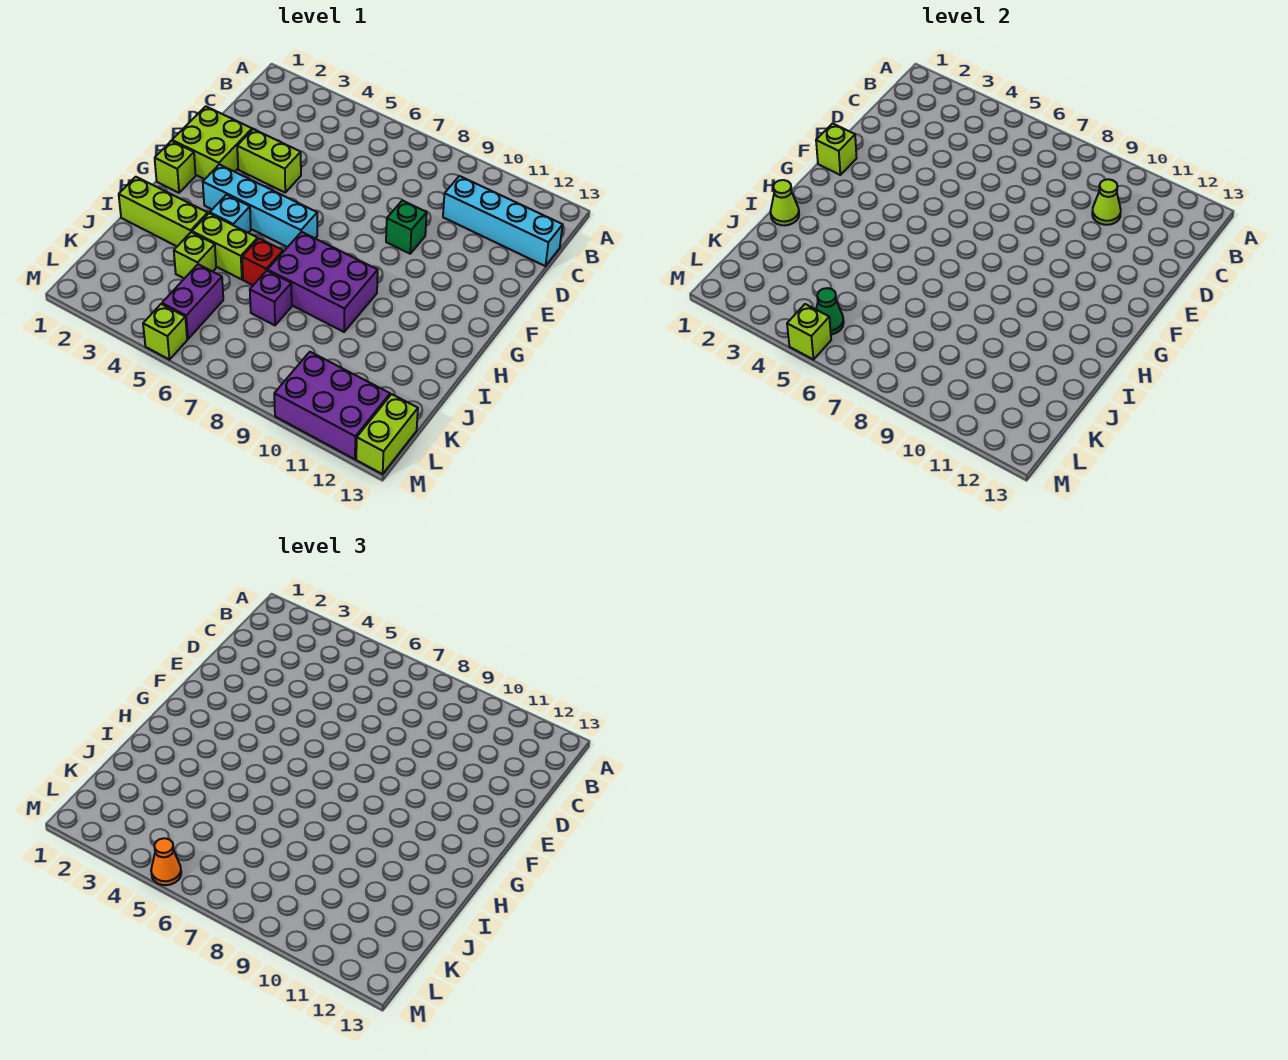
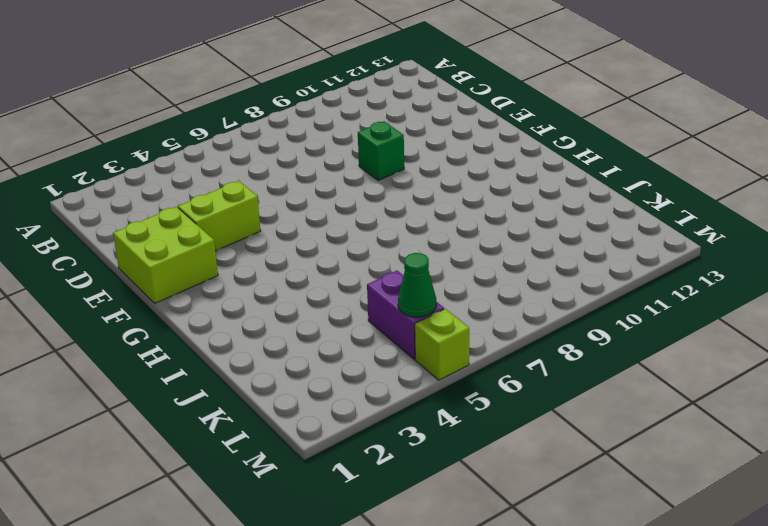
none -> cyan 1x4 brick [443,176,563,266]
none -> lime 1x1 brick [155,141,196,193]
none -> cyan 1x4 brick [203,164,317,247]

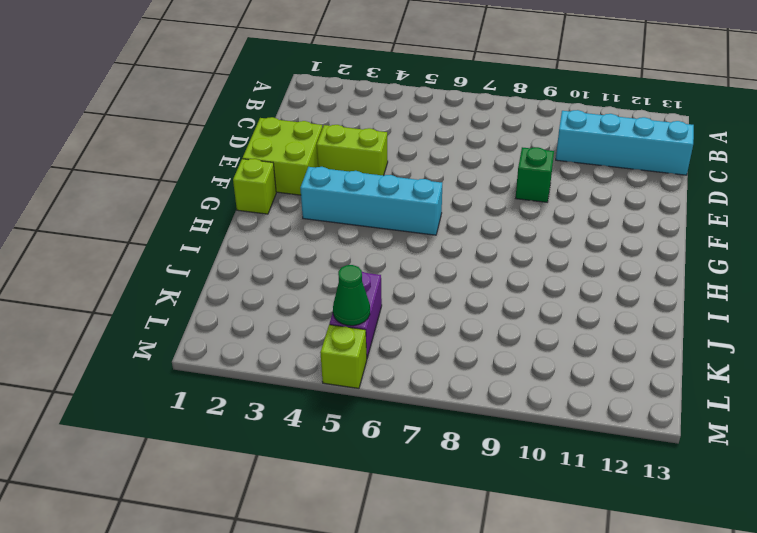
none -> cyan 1x1 brick [210,195,251,233]
none -> purple 2x3 brick [268,232,378,332]
none -> lime 1x3 brick [119,177,208,246]

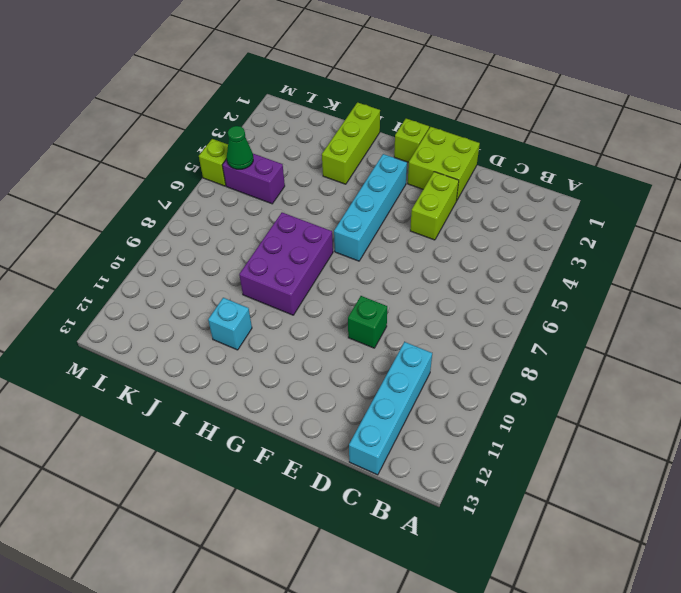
cyan 1x1 brick [208,298,252,350] -> cyan 1x1 brick moved to [210,195,251,233]
none -> lime 1x2 brick [192,213,258,280]
none -> red 1x1 brick [242,239,283,285]
none -> lime 1x1 brick [174,232,216,279]

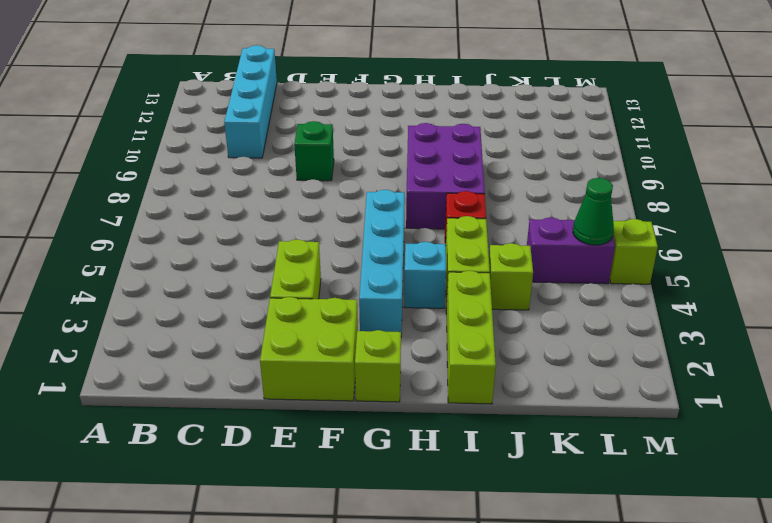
none -> purple 1x1 brick [250,271,292,325]
none -> purple 2x3 brick [274,352,390,459]
none -> lime 1x2 brick [356,394,418,474]

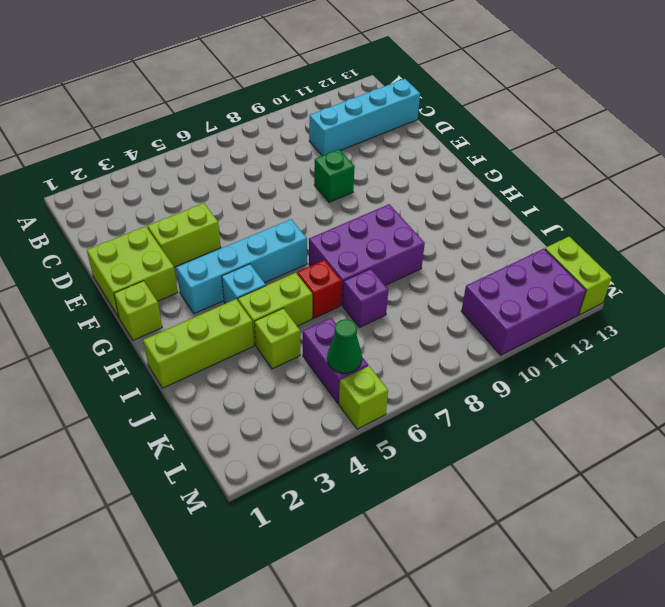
none -> lime 1x1 cone [1092,179,1121,225]
none -> lime 1x1 brick [816,123,857,175]
none -> lime 1x1 cone [770,180,799,225]

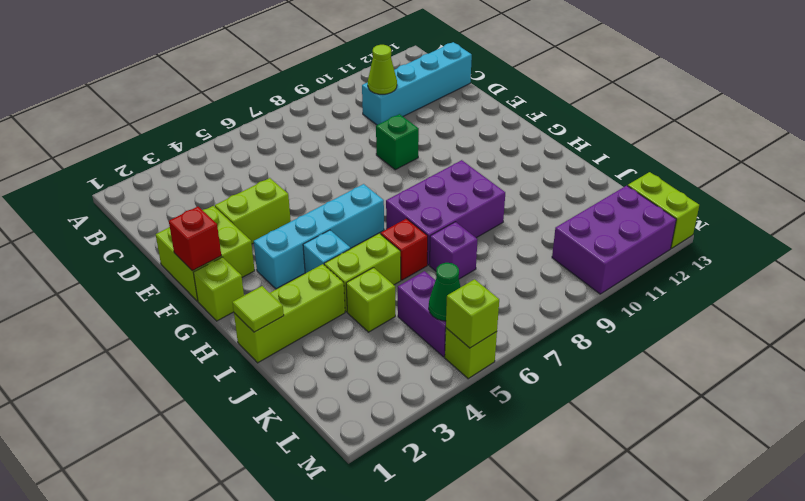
red 1x1 brick [169,207,221,271] -> lime 1x1 brick [816,123,857,175]
lime 1x1 tile [232,286,284,332] -> lime 1x1 cone [770,180,799,225]
none -> orange 1x1 cone [151,838,181,885]

